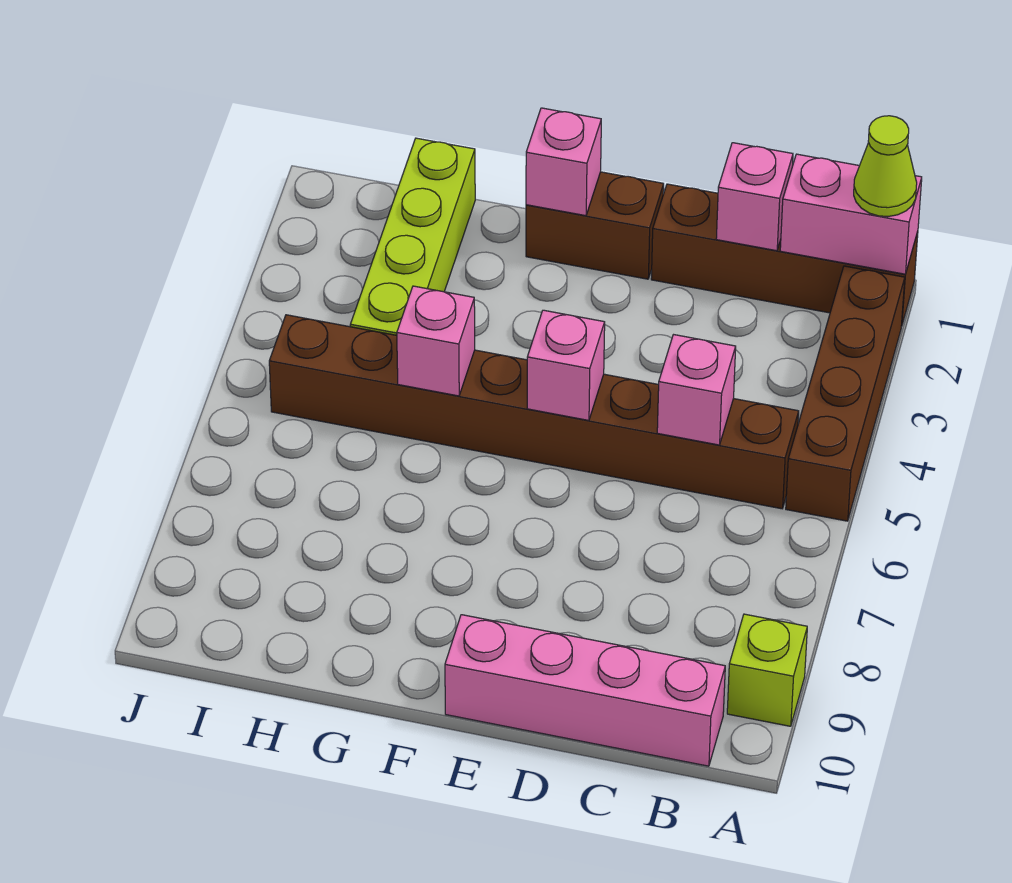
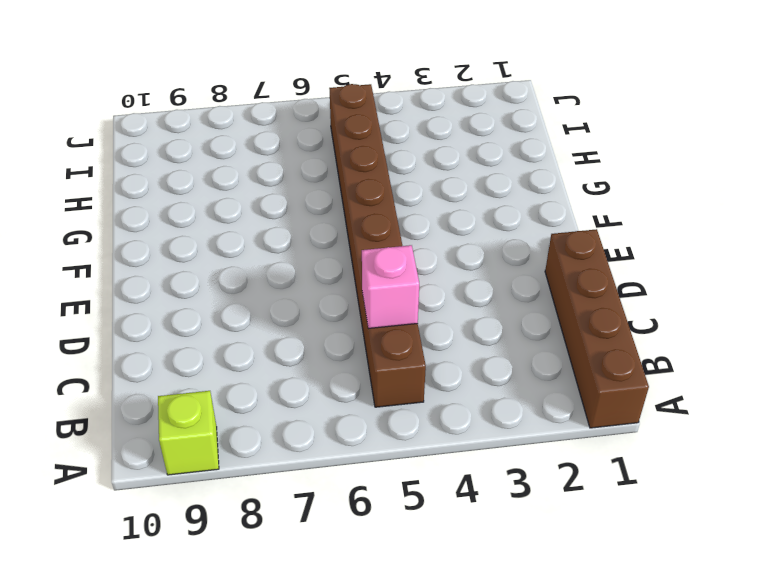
none -> brown 1x4 brick [786,266,905,521]
none -> pink 1x4 brick [445,615,725,766]
none -> brown 1x2 brick [526,172,664,279]

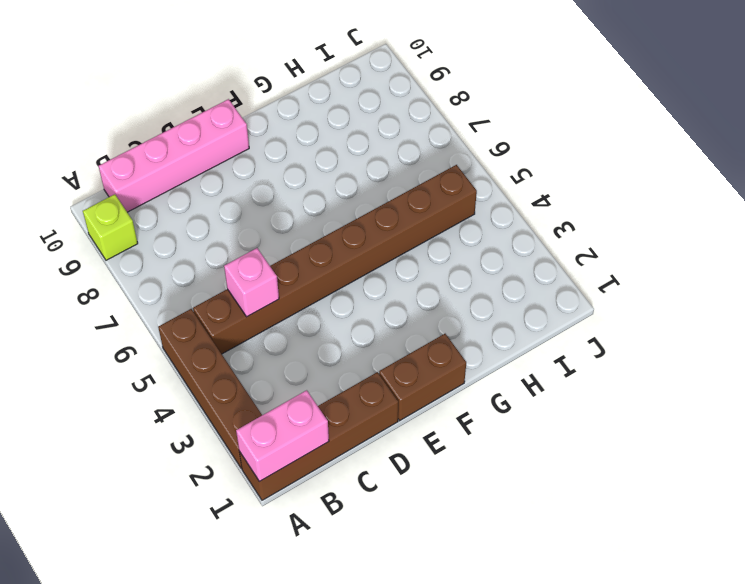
none -> lime 1x4 brick [350,138,475,335]
none -> pink 1x1 brick [716,143,793,251]
none -> pink 1x1 brick [527,310,605,420]

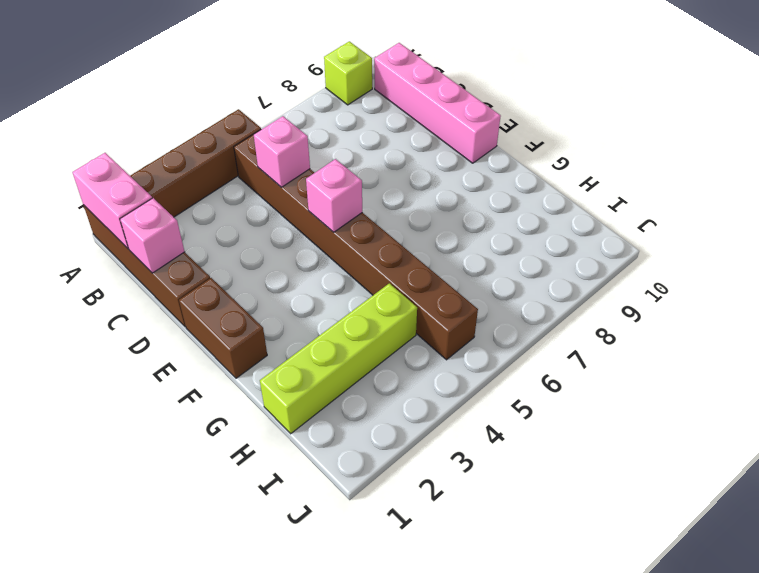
none -> pink 1x1 brick [526,108,601,216]
none -> pink 1x1 brick [397,286,475,396]
none -> lime 1x1 cone [854,116,917,217]

